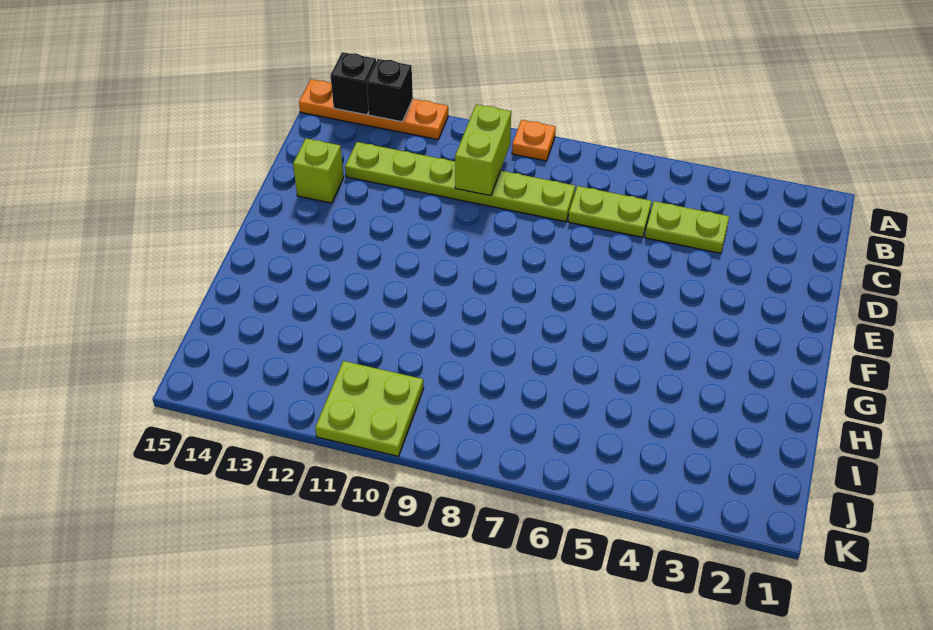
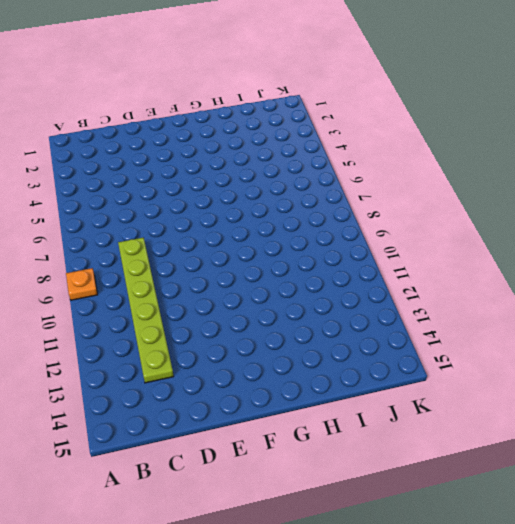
none -> orange 1x4 plate [299,79,448,139]
none -> lime 1x2 plate [645,201,729,253]

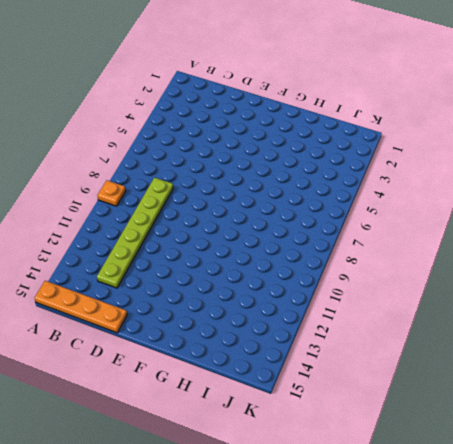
orange 1x4 plate [34,281,127,333] -> orange 1x4 plate turned to [299,79,448,139]
none -> lime 1x2 plate [645,201,729,253]
none -> lime 1x2 plate [568,186,652,237]

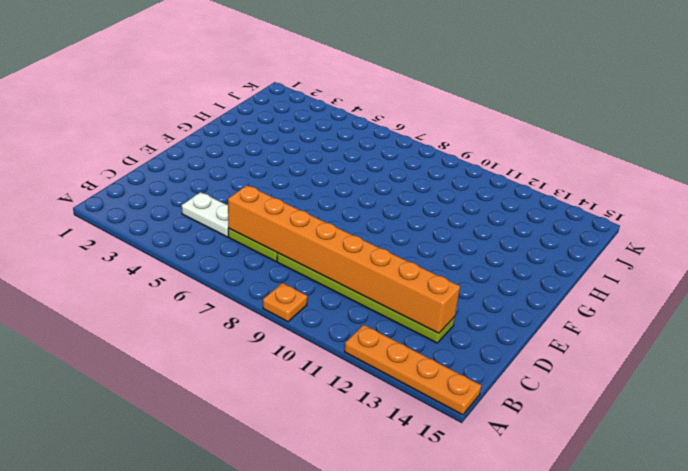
white 1x2 plate [182,192,228,237] -> lime 1x2 plate [645,201,729,253]
orange 1x8 brick [228,185,460,333] -> lime 1x2 brick [455,104,511,196]
none -> lime 1x1 brick [293,138,344,203]
none -> lime 2x2 plate [315,361,424,456]

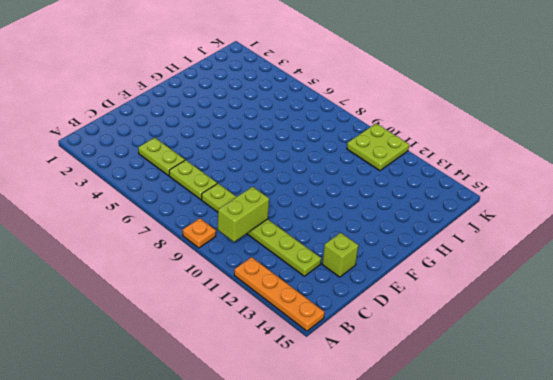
none -> black 1x1 brick [366,59,413,122]
none -> black 1x1 brick [330,52,376,115]

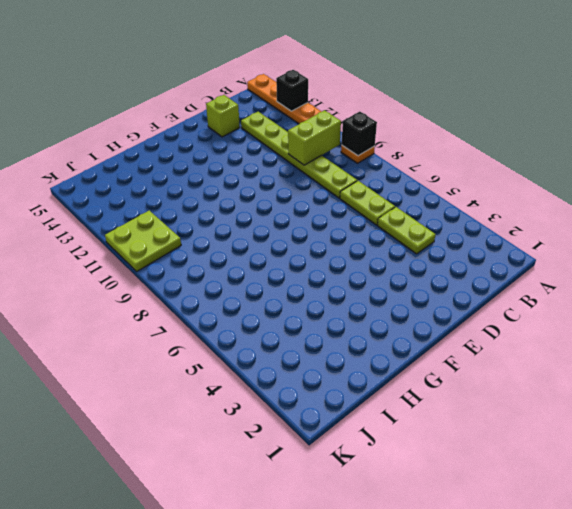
black 1x1 brick [342,112,377,156] -> black 1x1 brick moved to [330,52,376,115]

